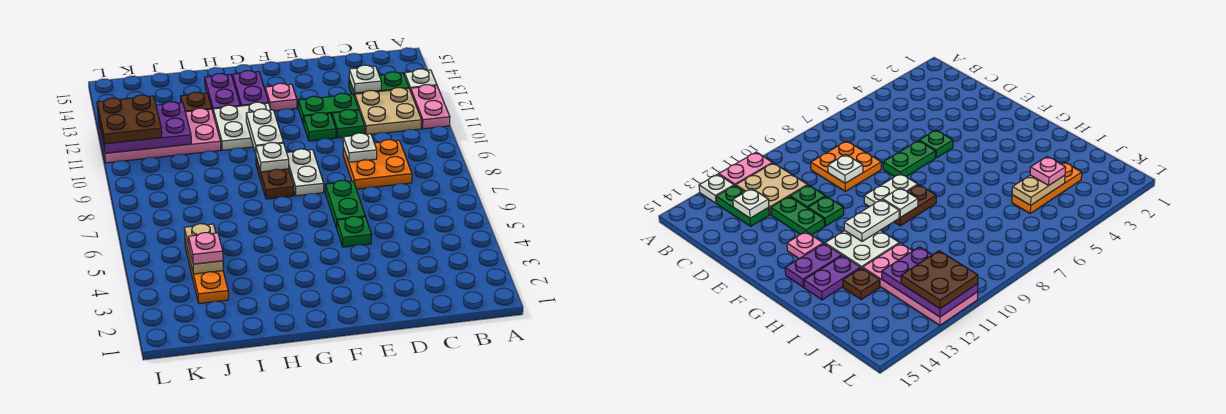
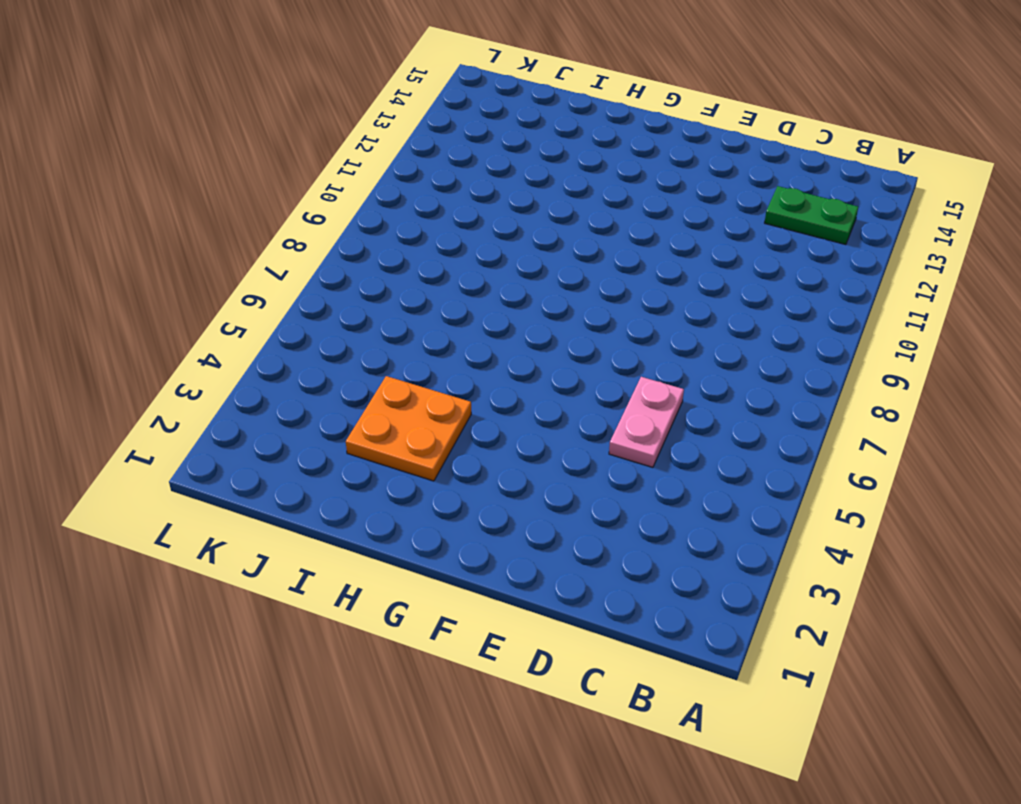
pink 1x2 plate [609,377,684,467] -> pink 1x2 plate moved to [411,85,450,129]
orange 2x2 plate [346,376,471,481] -> orange 2x2 plate moved to [343,140,412,189]
none -> white 1x1 plate [405,69,437,91]
none -> tan 2x2 plate [355,88,422,134]
none -> green 1x1 plate [332,110,365,138]

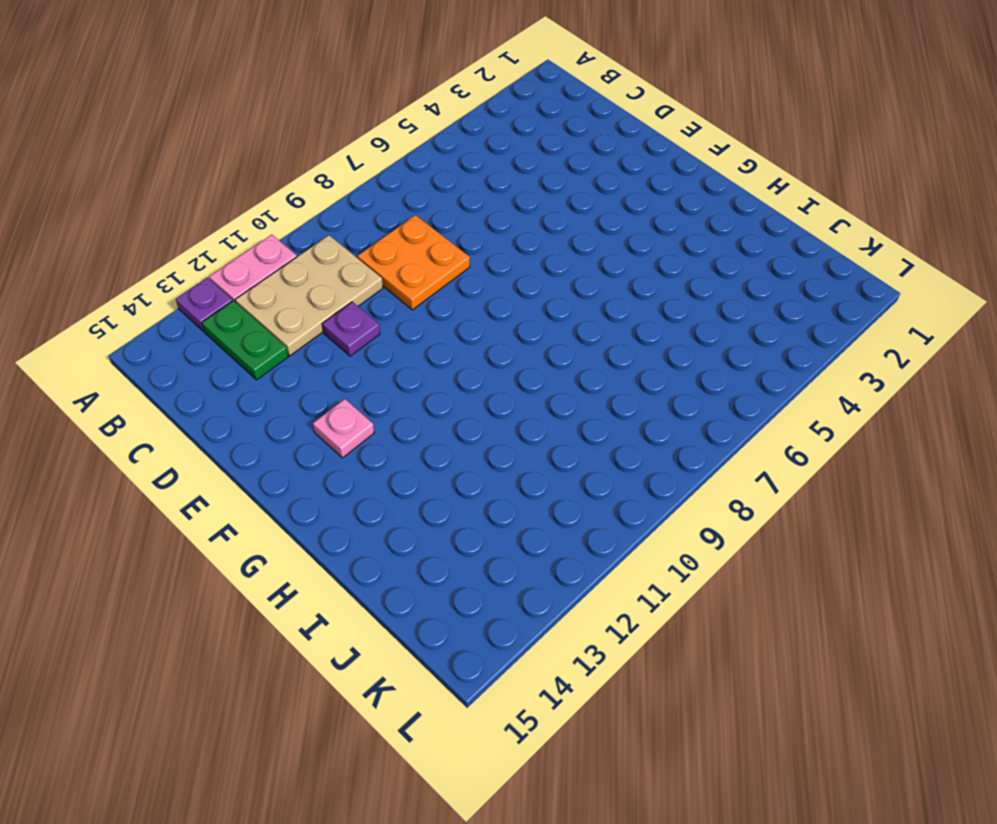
purple 1x1 plate [176,278,232,331] -> white 1x1 plate [405,69,437,91]
tan 2x3 plate [235,235,383,356] -> tan 2x2 plate [355,88,422,134]
purple 1x1 plate [322,302,380,356] -> green 1x1 plate [332,110,365,138]
none -> green 1x2 plate [298,93,359,124]
none -> green 1x1 plate [337,216,372,247]
none -> green 1x2 plate [325,180,365,228]

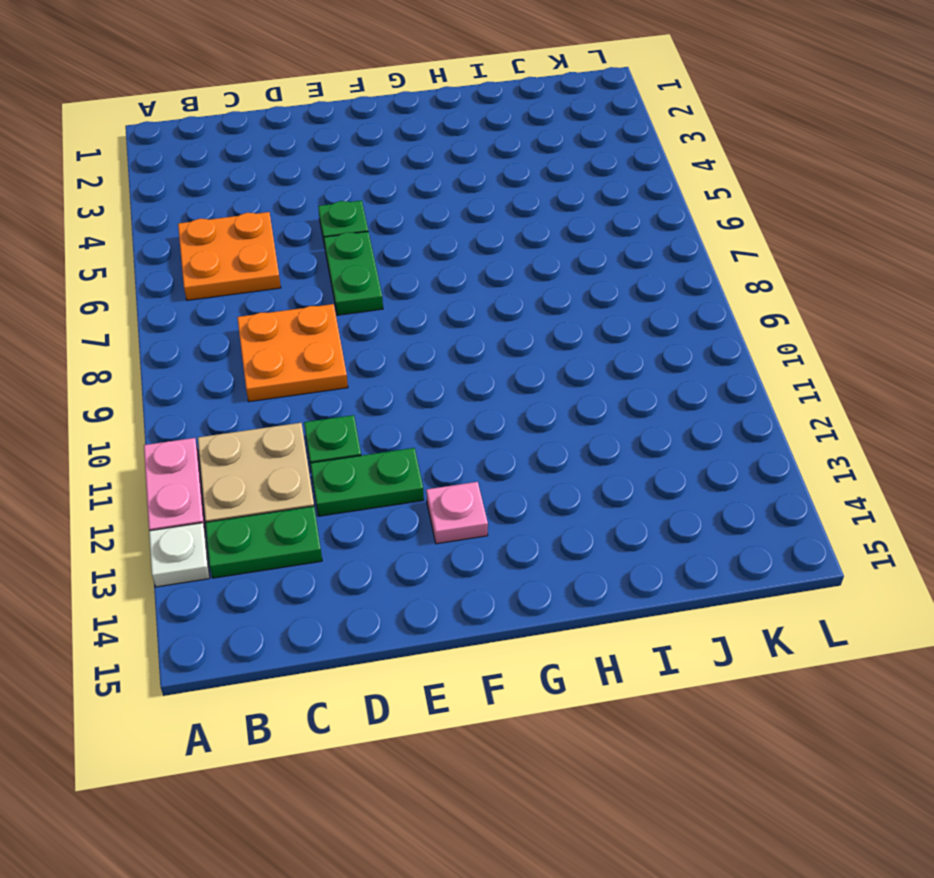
orange 2x2 plate [178,212,281,300] -> none
none -> green 1x1 plate [304,113,336,141]
none -> white 1x2 plate [287,149,324,196]
none -> brown 1x2 plate [256,157,294,199]

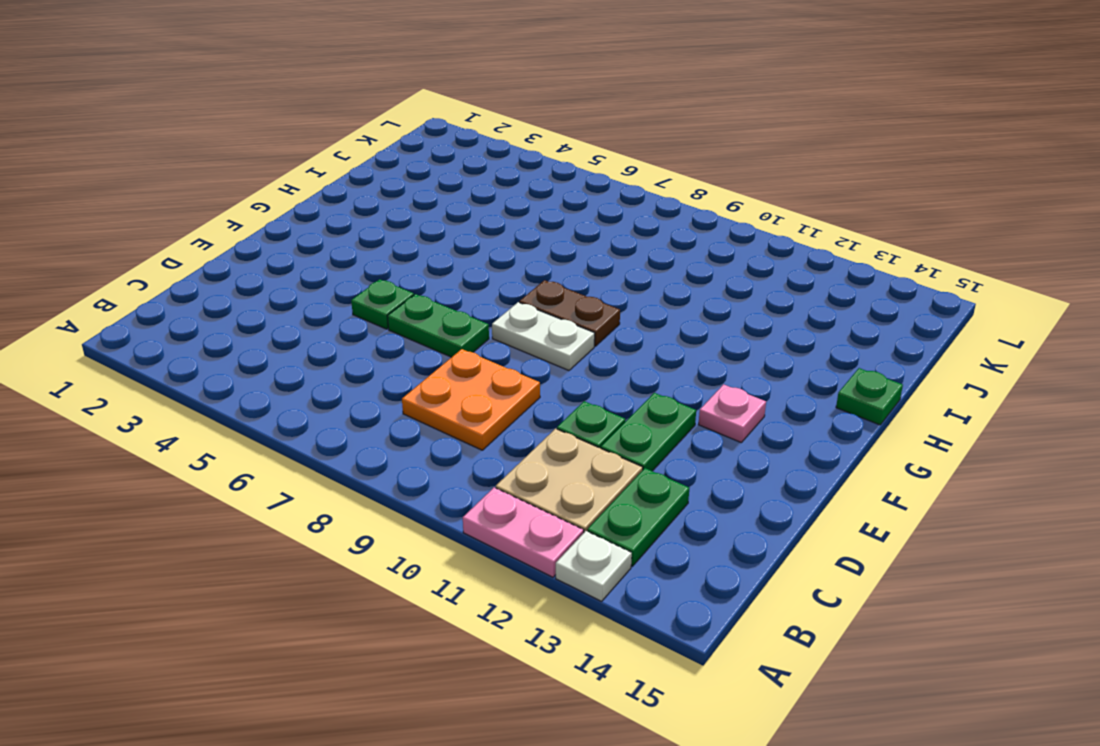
green 1x1 plate [836,368,903,425] -> green 1x1 plate moved to [304,113,336,141]
none -> white 2x2 plate [213,102,271,150]
none -> purple 1x2 plate [233,71,269,106]
none -> purple 1x2 plate [205,74,240,111]

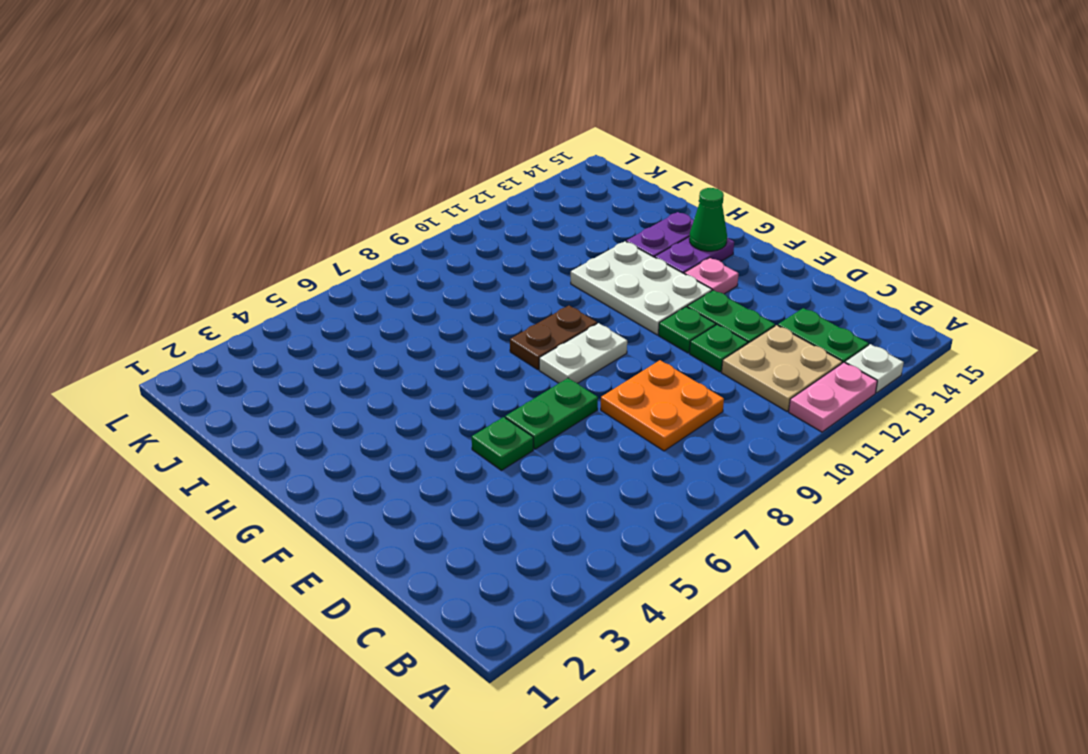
white 2x3 plate [571,241,712,335] -> white 2x2 plate [213,102,271,150]
green 1x1 cone [690,188,727,251] -> none
none -> pink 2x4 plate [98,108,221,163]
none -> brown 1x1 plate [181,92,212,112]
none -> orange 1x3 plate [185,240,228,303]

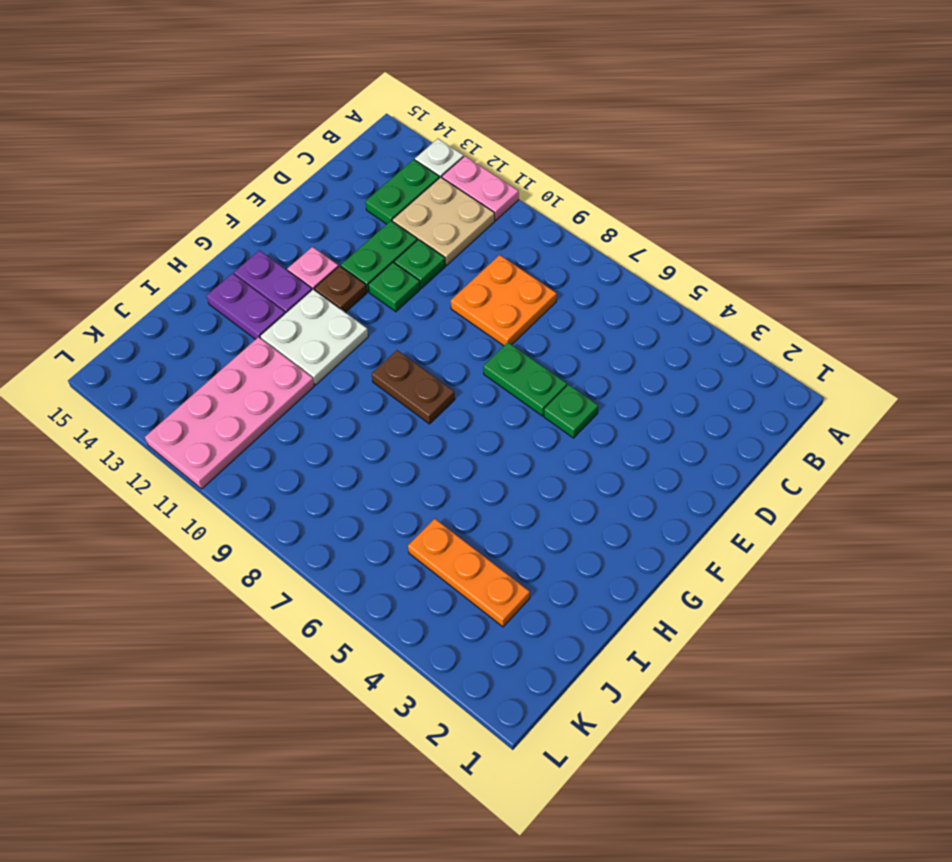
brown 1x1 plate [314,266,367,313] -> brown 1x1 plate moved to [181,92,212,112]
none -> white 1x2 plate [287,149,324,196]
none -> white 1x1 plate [349,65,381,93]
none -> white 1x1 plate [343,133,377,162]

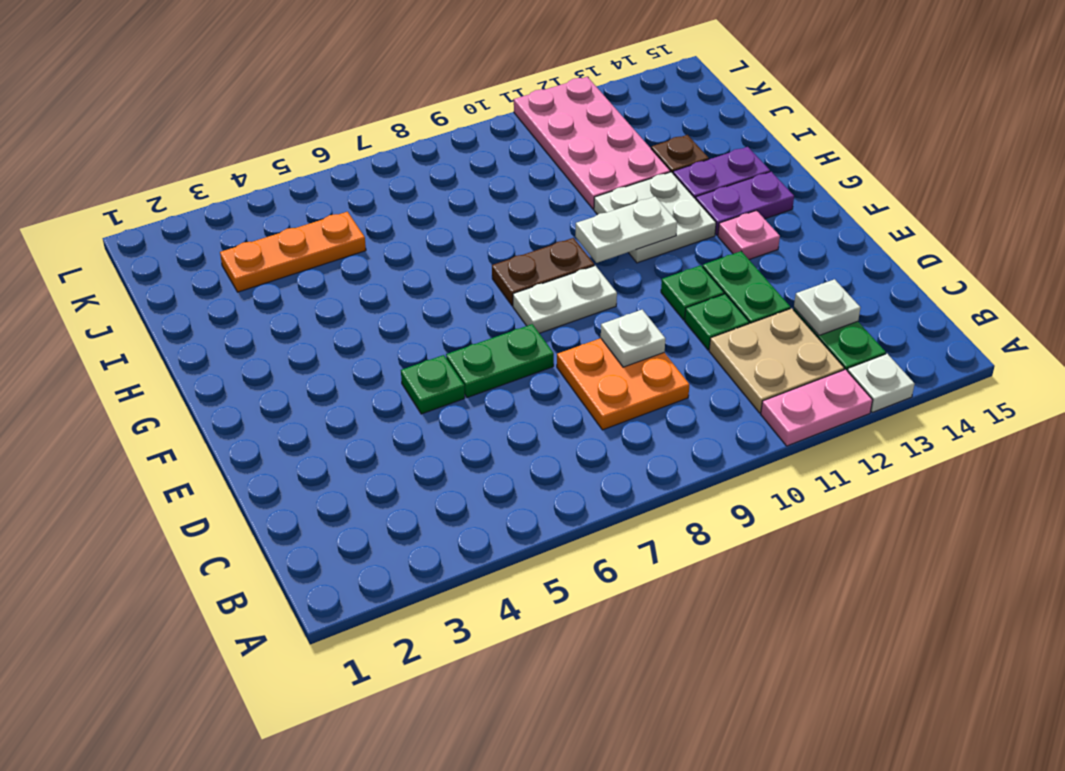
none -> white 1x1 plate [256,143,289,172]
none -> tan 1x2 plate [184,224,223,274]
none -> purple 2x3 plate [98,102,191,153]

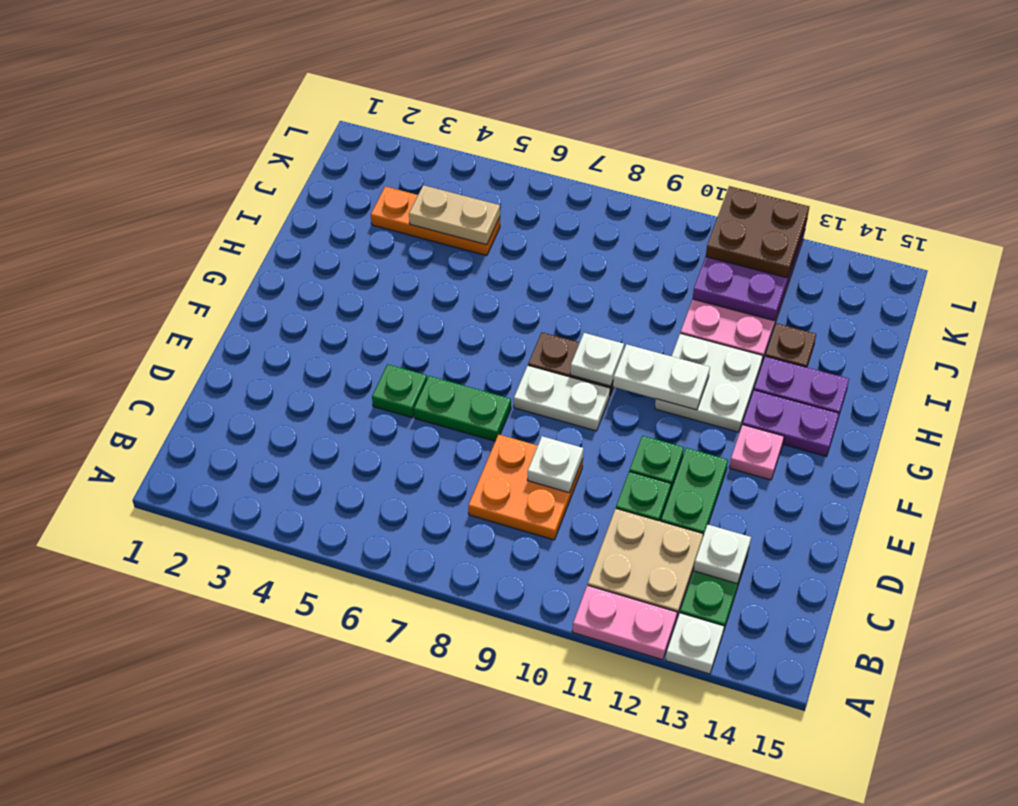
none -> pink 1x1 plate [189,233,223,264]

